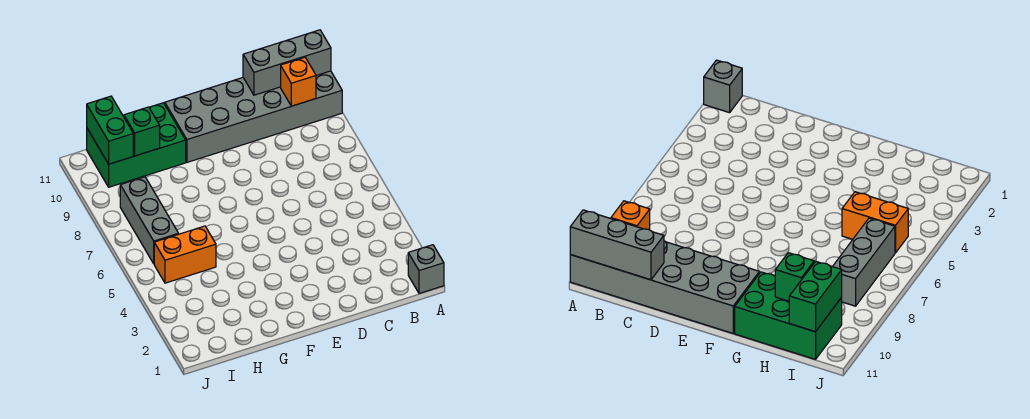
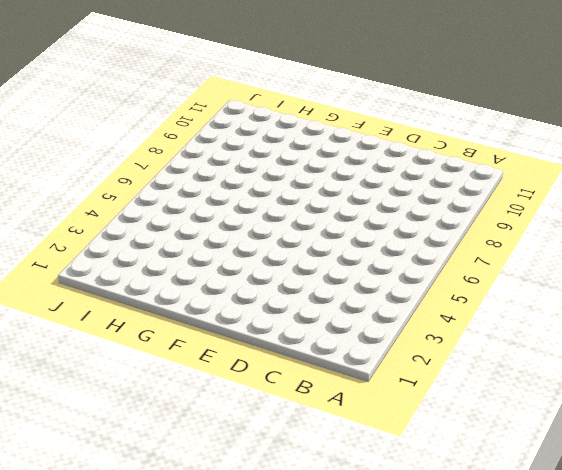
none -> grey 1x1 brick [408,245,444,293]
none -> grey 2x6 brick [165,71,342,162]

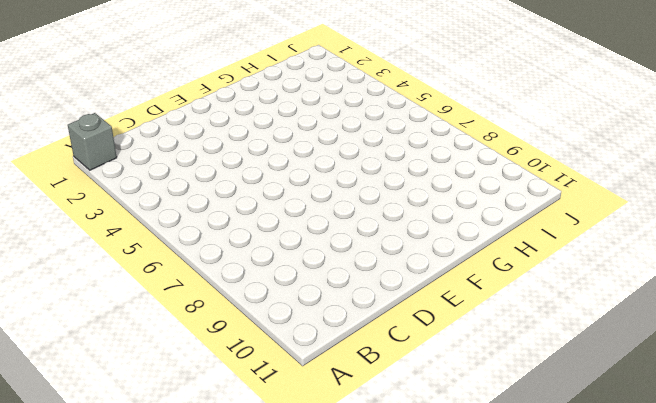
none -> grey 2x6 brick [165,71,342,162]
none -> green 2x3 brick [87,103,186,187]

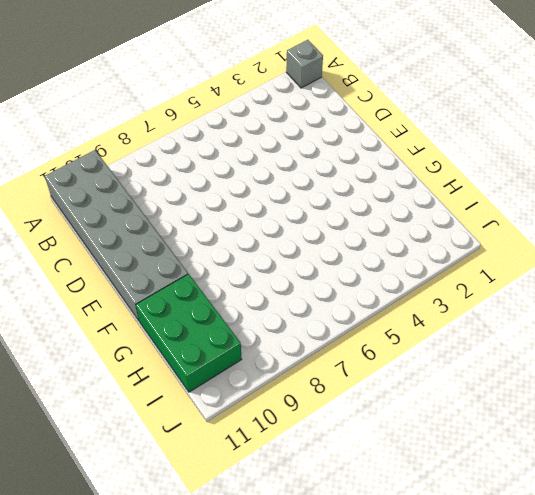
none -> orange 1x2 brick [154,226,216,283]
none -> grey 1x3 brick [120,177,179,264]

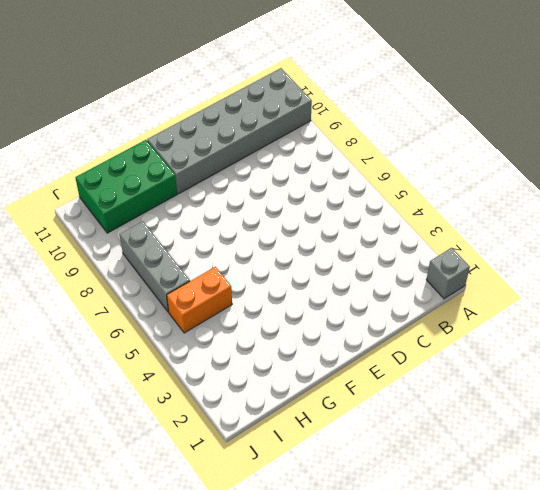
none -> grey 1x3 brick [243,30,331,95]
none -> orange 1x1 brick [281,57,316,106]

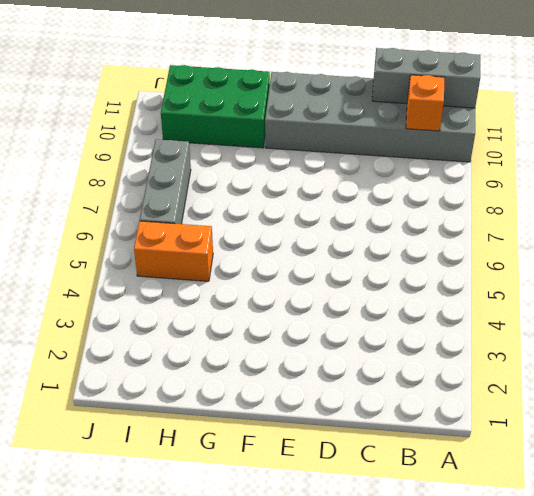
none -> grey 1x1 brick [408,245,444,293]
none -> green 1x1 brick [124,107,160,156]

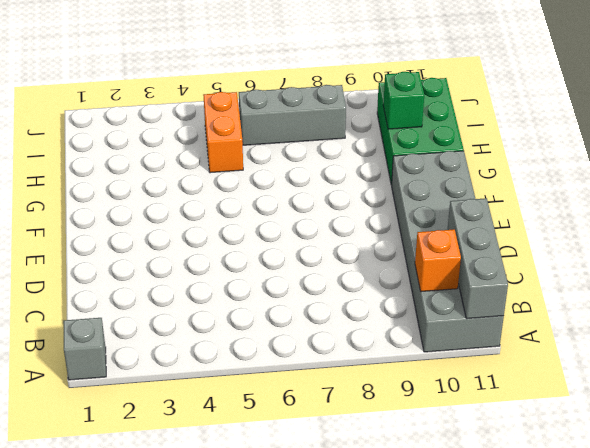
none -> green 1x2 brick [87,96,133,164]

